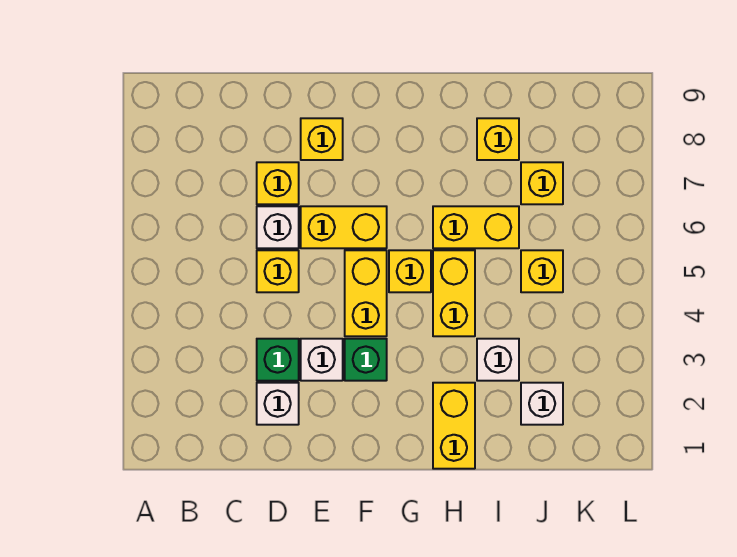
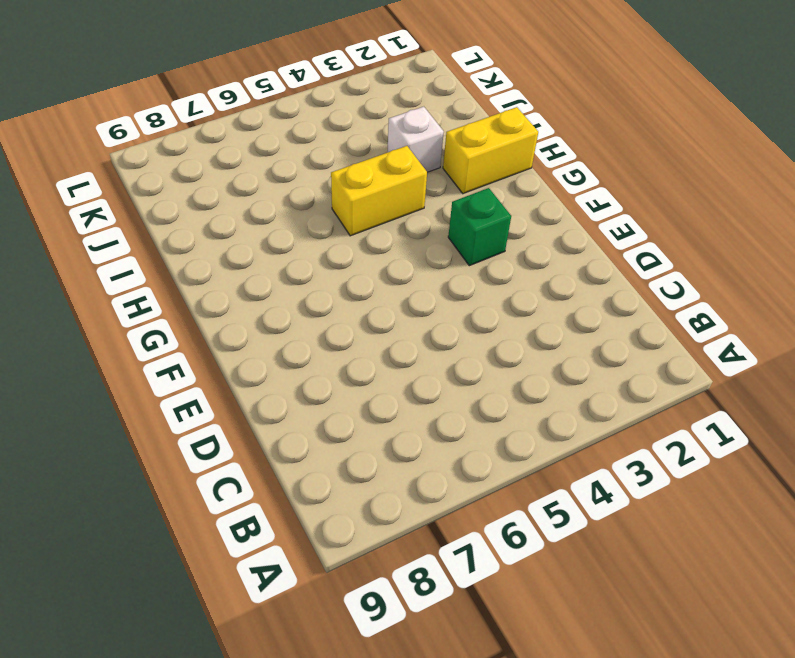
none -> white 1x1 brick [257,383,299,425]
none -> green 1x1 brick [257,339,299,381]
none -> yellow 1x1 brick [257,250,299,292]

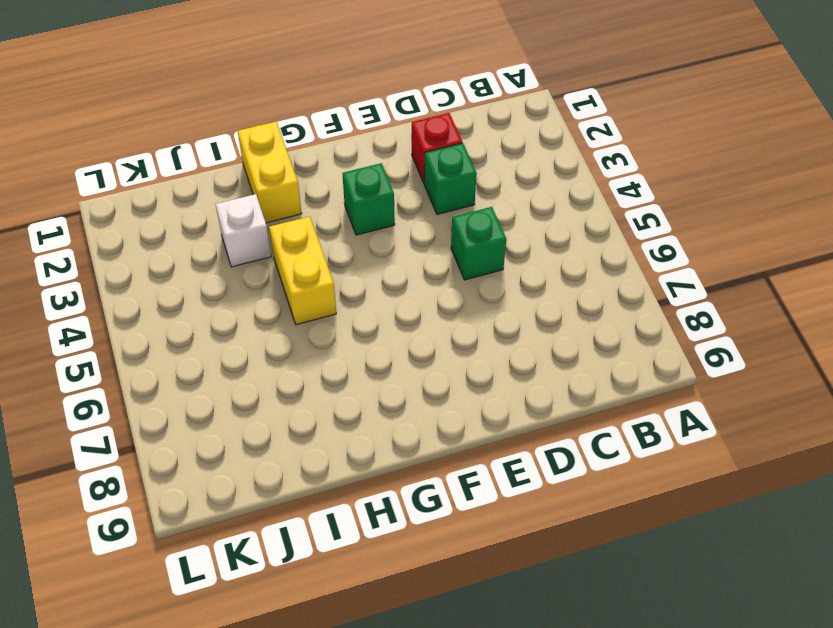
red 1x1 brick [412,113,462,183] -> white 1x1 brick [257,383,299,425]
green 1x1 brick [451,207,506,280] -> yellow 1x1 brick [257,250,299,292]
none -> white 1x1 brick [257,206,299,248]
none -> yellow 1x1 brick [257,162,299,204]
none -> white 1x1 brick [301,339,343,381]

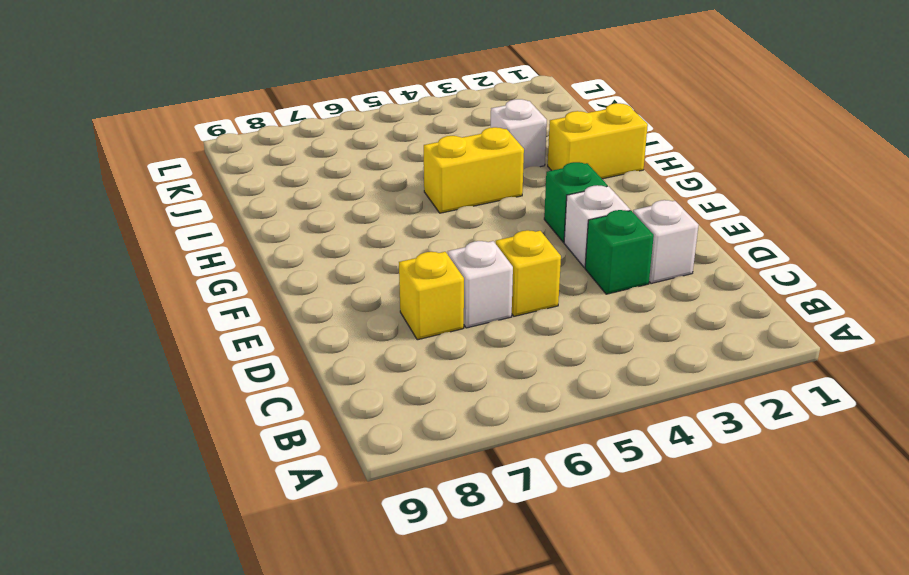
none -> yellow 1x2 brick [301,206,387,248]
none -> yellow 1x1 brick [301,118,343,160]
none -> yellow 1x2 brick [345,250,387,336]

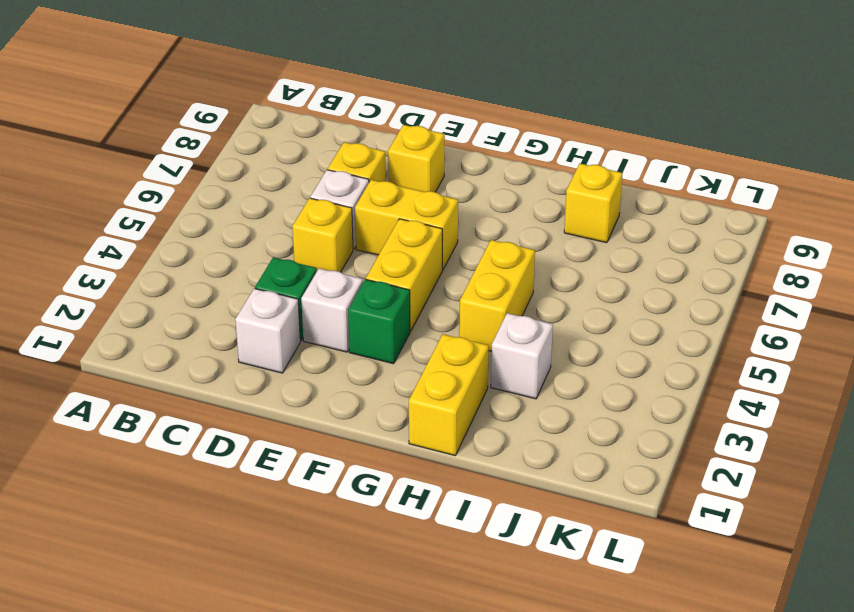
none -> yellow 1x1 brick [389,250,431,292]
none -> yellow 1x2 brick [433,206,519,248]
none -> white 1x1 brick [521,383,563,425]

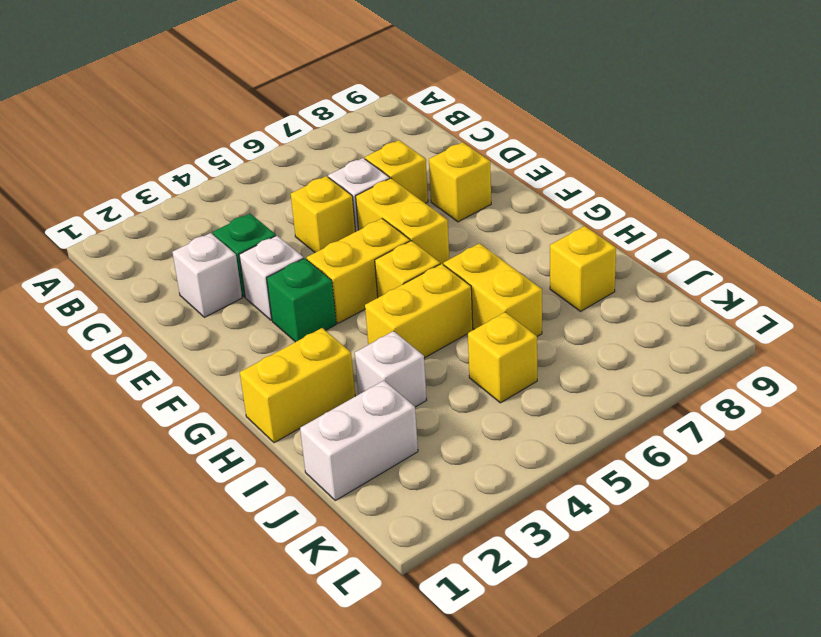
white 1x2 brick [300,381,418,500] -> white 1x1 brick [521,383,563,425]
none -> yellow 1x1 brick [521,162,563,204]

